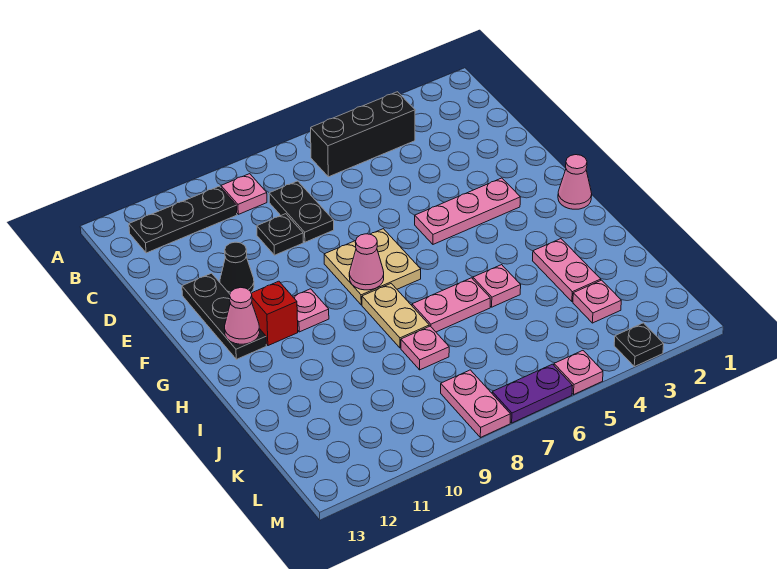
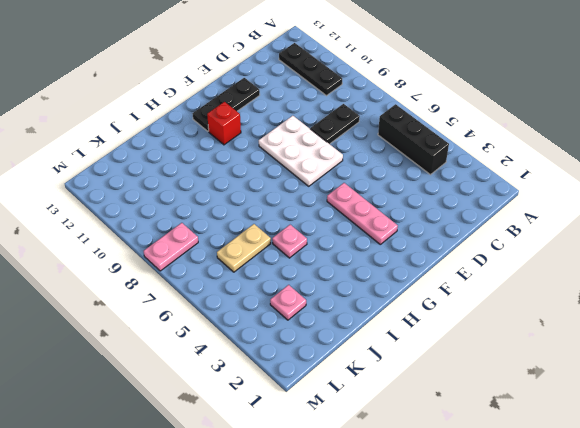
white 2x3 plate [259,116,343,186] -> tan 2x2 plate [324,229,421,305]
tan 1x2 plate [217,224,271,272] -> tan 1x2 plate moved to [362,284,429,348]
none -> pink 1x1 plate [221,174,267,214]
none -> black 1x1 plate [257,214,303,255]
none -> black 1x1 cone [220,242,254,294]

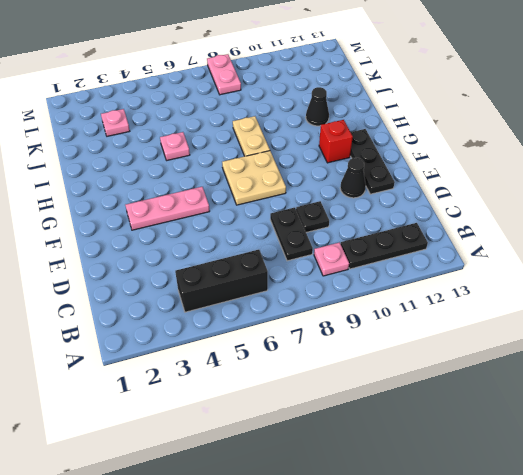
black 1x1 cone [306,87,329,126] -> none
none -> pink 1x1 cone [558,155,592,209]
none -> pink 1x1 plate [293,289,329,332]
none -> pink 1x2 plate [533,239,601,302]

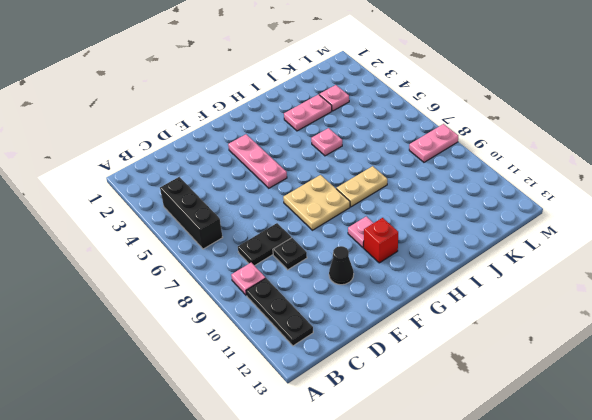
none -> black 1x3 plate [182,273,266,359]
none -> pink 1x1 cone [558,155,592,209]
none -> pink 1x2 plate [412,278,490,332]

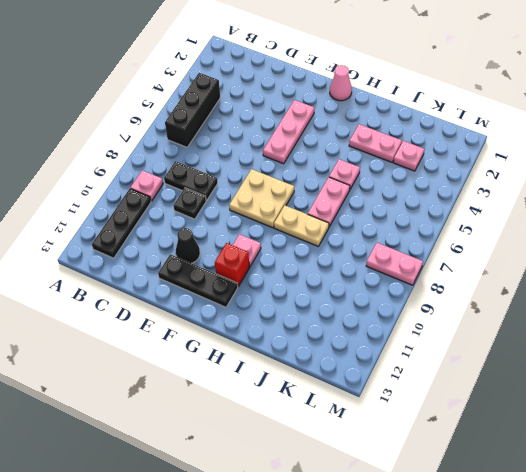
none -> pink 1x1 plate [401,326,449,370]
none -> black 1x1 plate [614,323,664,367]
none -> pink 1x1 plate [554,351,603,394]

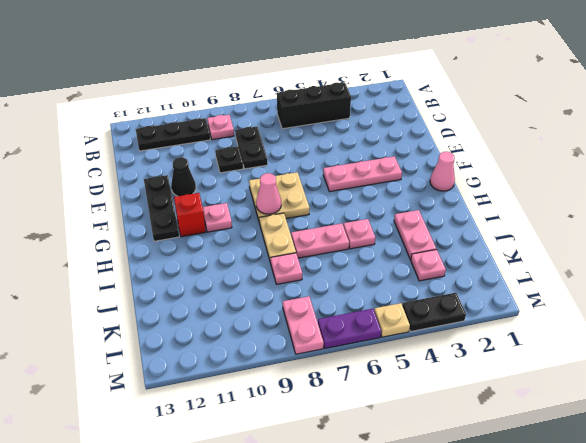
black 1x2 plate [402,293,466,332] -> black 1x1 plate [614,323,664,367]
tan 1x1 plate [374,303,410,337] -> pink 1x1 plate [554,351,603,394]
none -> pink 1x1 cone [225,287,260,344]

